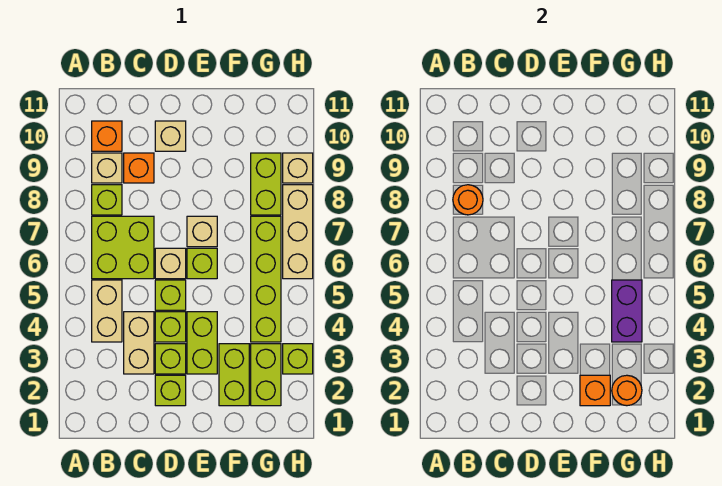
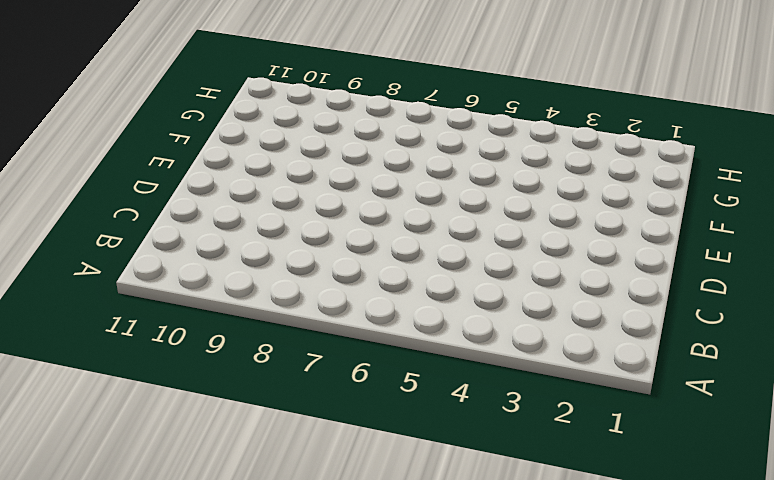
none -> tan 1x2 brick [92,280,122,342]
none -> lime 2x2 brick [92,216,154,279]
none -> lime 1x1 brick [92,185,122,215]

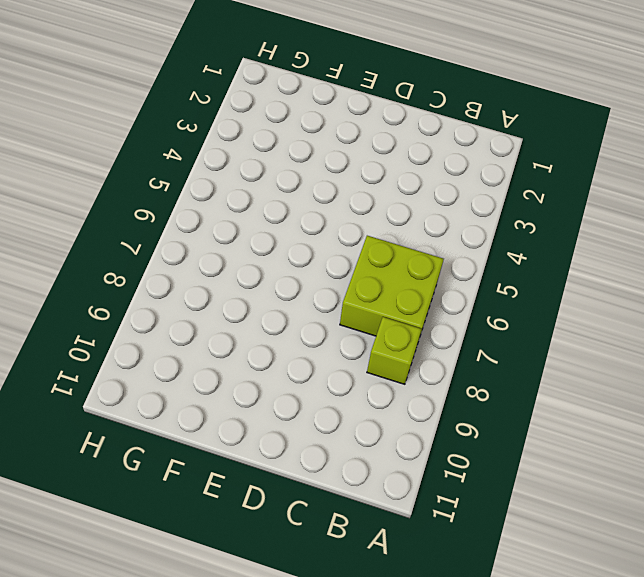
none -> tan 1x2 brick [92,280,122,342]
none -> tan 1x1 brick [92,153,122,183]
none -> orange 1x1 brick [92,121,122,151]

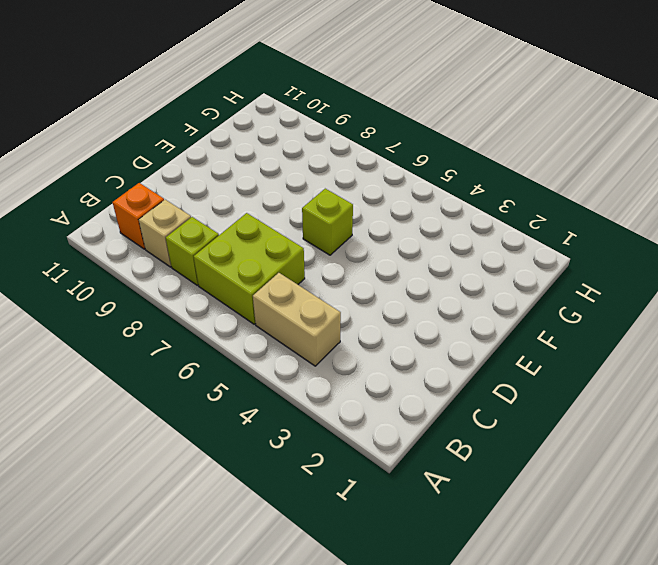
none -> tan 1x2 brick [124,312,154,374]
none -> orange 1x1 brick [124,153,154,183]
none -> lime 1x1 brick [155,375,186,406]

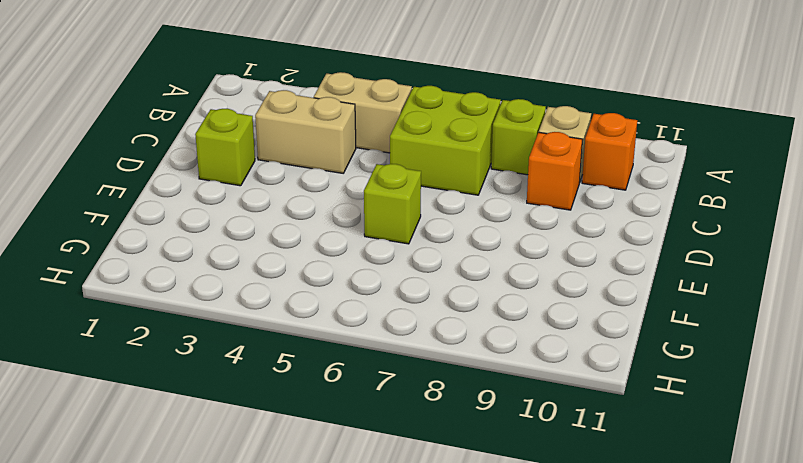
none -> lime 1x1 brick [155,344,186,374]
none -> lime 1x1 brick [155,312,186,342]
none -> lime 1x1 brick [155,280,186,310]

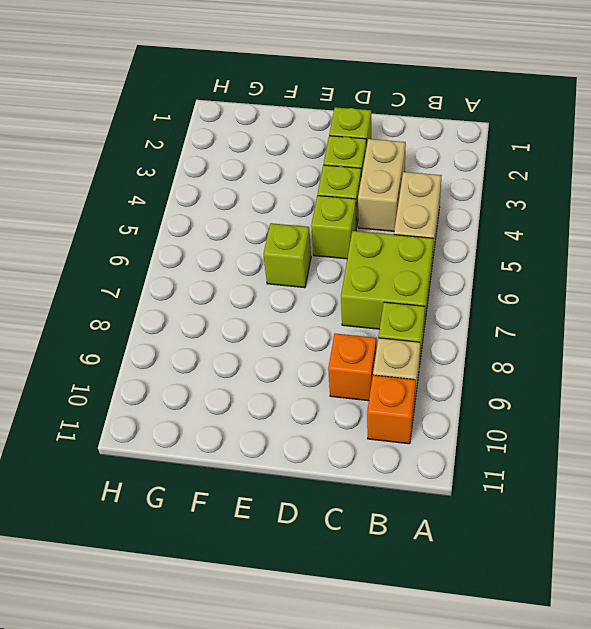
none -> tan 1x1 brick [155,248,186,279]
none -> tan 1x1 brick [155,121,186,151]
none -> lime 1x2 brick [187,312,217,374]

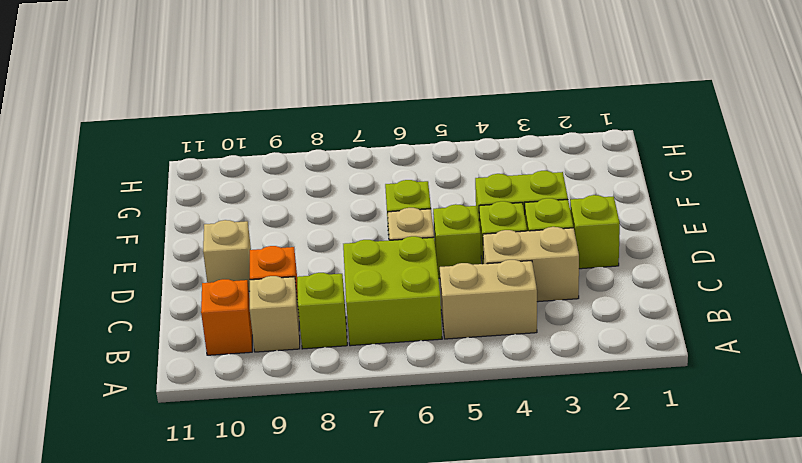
none -> tan 1x1 brick [187,216,217,247]
none -> lime 1x2 brick [219,344,249,406]
none -> lime 1x2 brick [251,344,281,406]

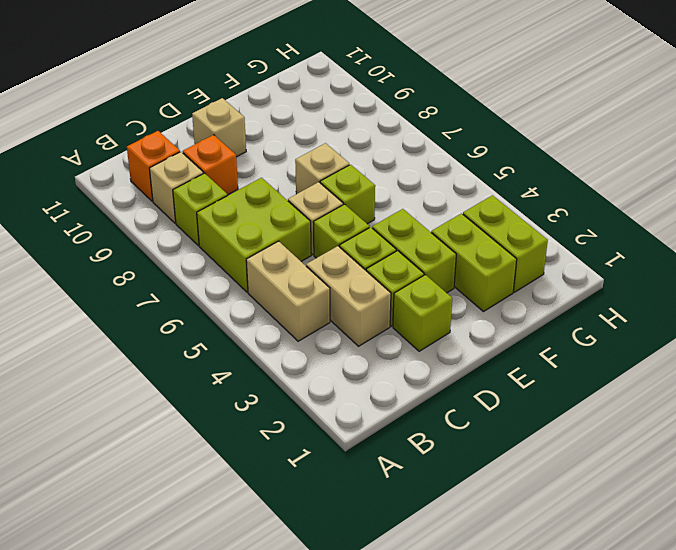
none -> lime 1x4 brick [251,216,281,342]
none -> lime 1x2 brick [251,153,281,215]
none -> lime 1x1 brick [283,344,313,374]

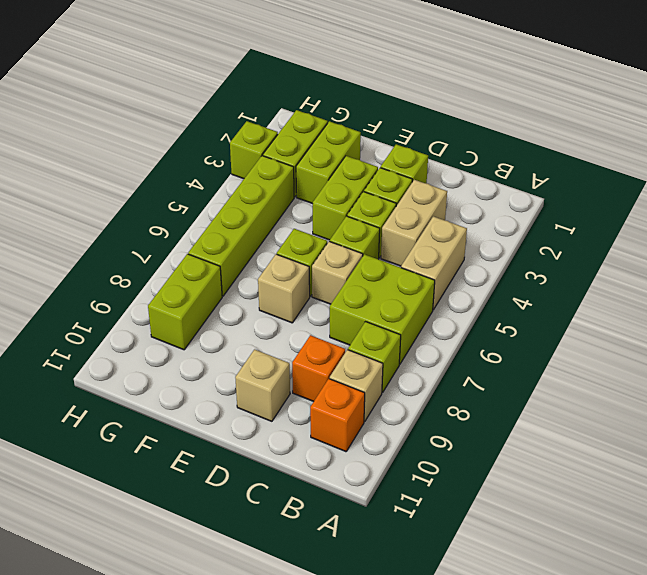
none -> tan 1x3 brick [283,185,313,279]
none -> tan 1x1 brick [283,153,313,183]
none -> orange 1x1 round brick [453,185,483,215]

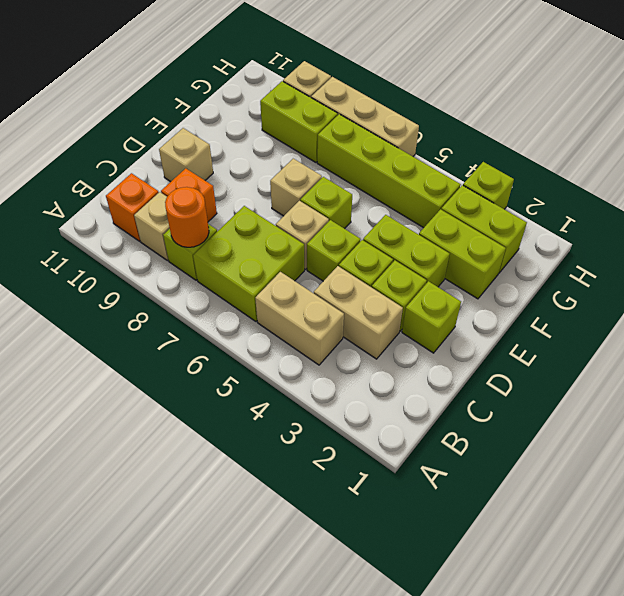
none -> orange 1x1 brick [580,375,610,406]
none -> orange 1x1 round brick [612,375,642,406]
none -> purple 1x2 brick [612,280,642,342]

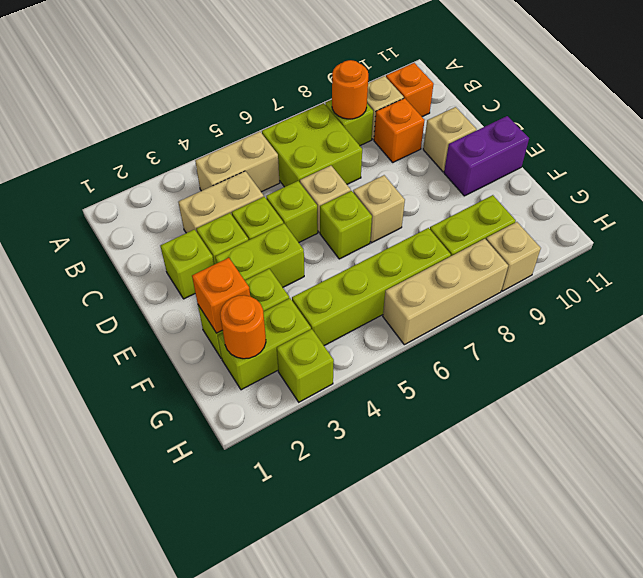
purple 1x2 brick [444,116,529,196] -> purple 1x2 brick moved to [612,280,642,342]

